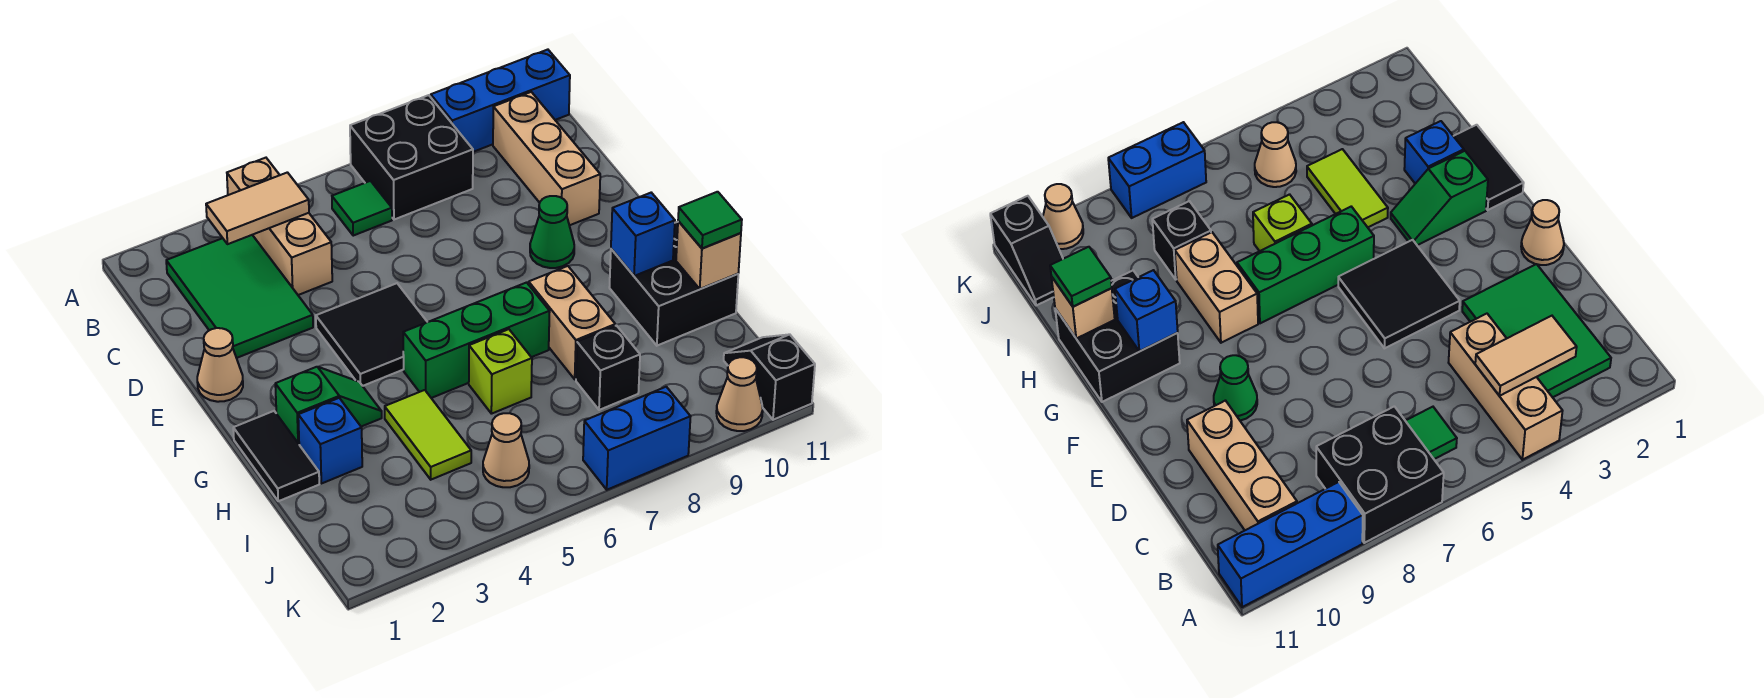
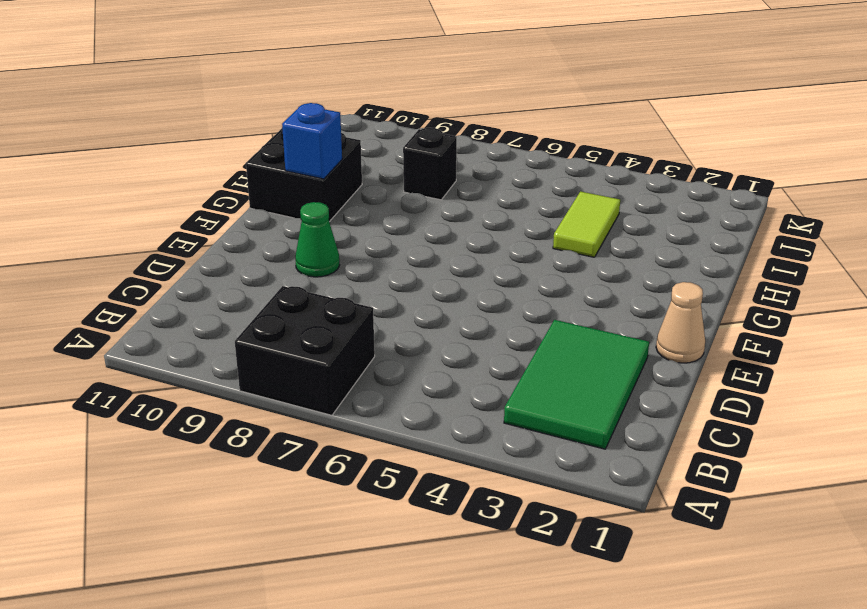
none -> tan 1x3 brick [227,158,332,295]
none -> blue 1x3 brick [431,50,570,152]
none -> green 1x1 tile [332,181,392,236]

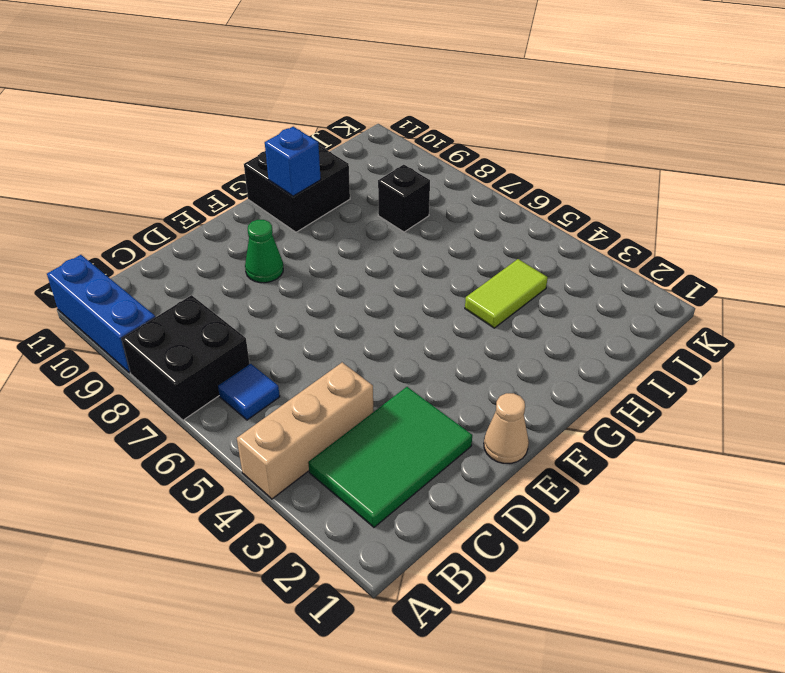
blue 1x1 tile [218,364,280,420] -> green 1x1 tile [332,181,392,236]
none -> tan 1x3 brick [493,92,600,225]
none -> black 2x2 tile [316,283,427,386]
none -> black 1x2 tile [233,411,319,501]

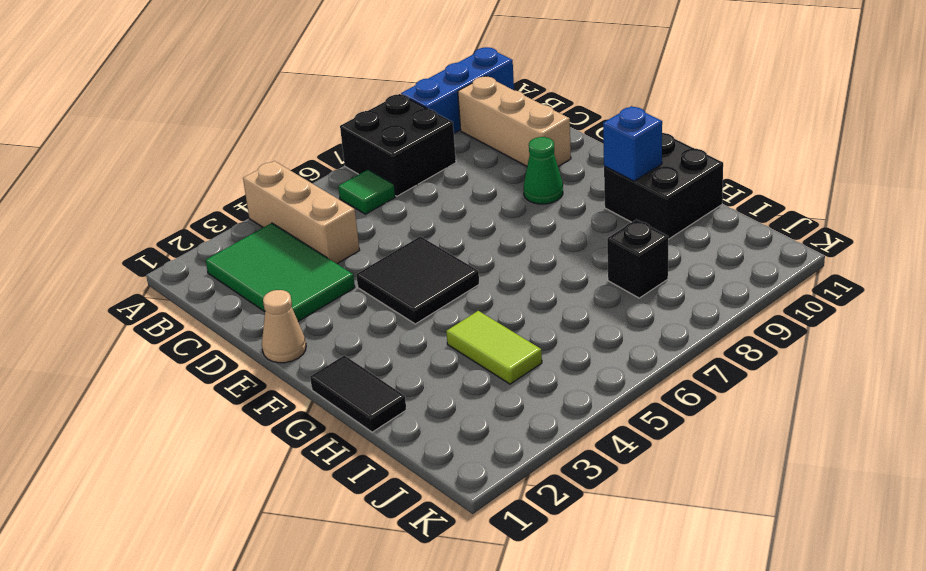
none -> green 1x2 slope [275,367,382,444]
none -> green 1x3 brick [403,283,550,398]
none -> tan 1x2 brick [529,266,615,379]

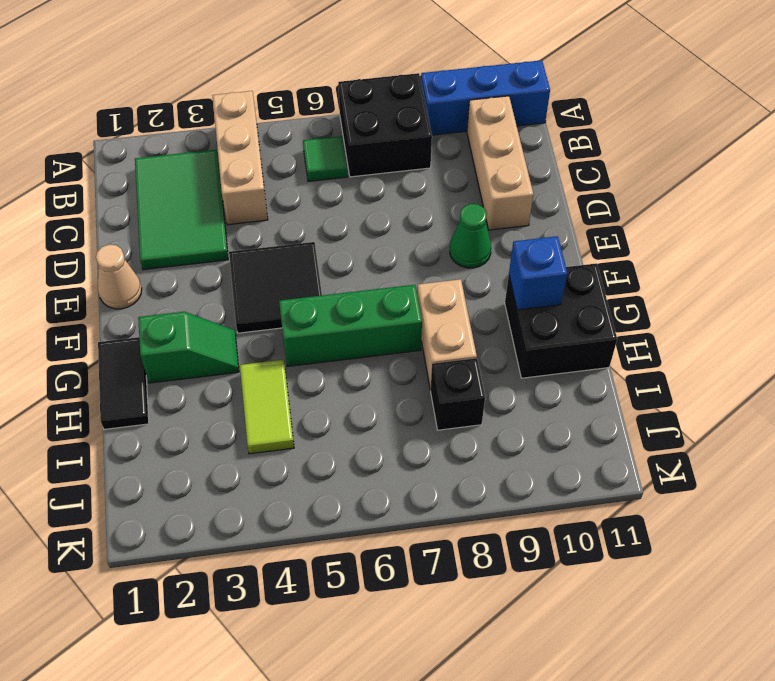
none -> blue 1x1 brick [298,398,362,484]
none -> lime 1x1 brick [469,329,532,414]
none -> tan 1x1 cone [483,413,529,487]

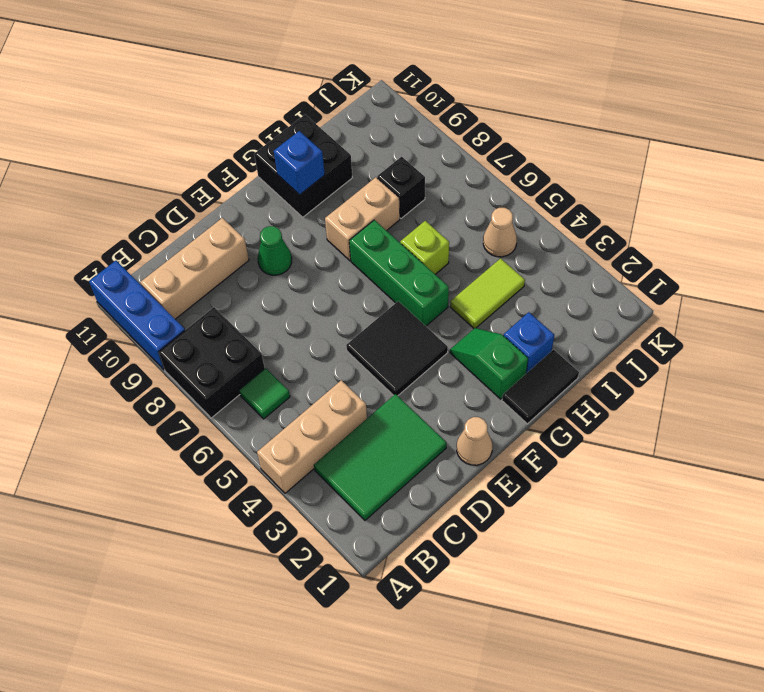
none -> black 1x2 slope [724,334,815,420]
none -> blue 1x2 brick [583,387,691,490]
none -> tan 1x1 cone [716,357,763,431]

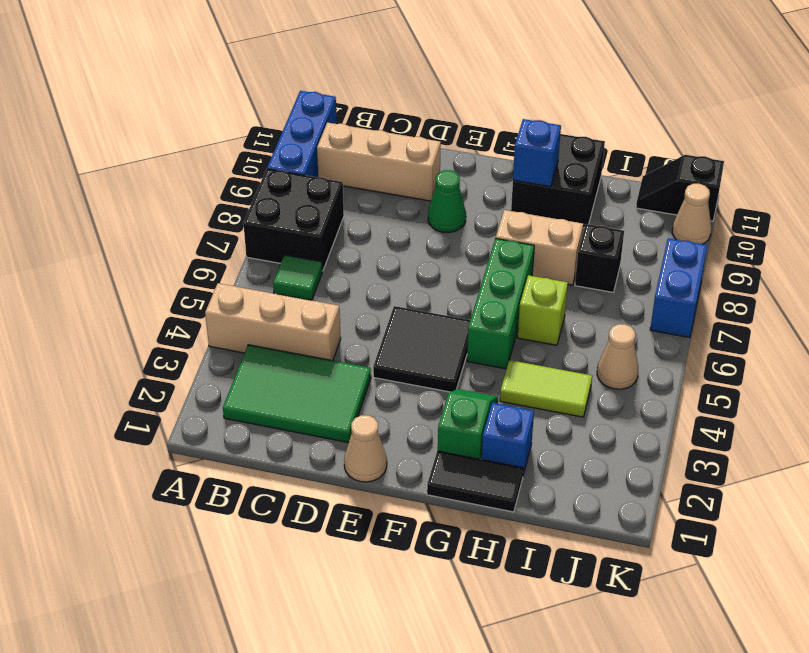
none -> tan 1x2 tile [206,172,309,244]
none -> tan 1x1 brick [676,221,741,289]
none -> green 1x1 tile [678,192,742,249]

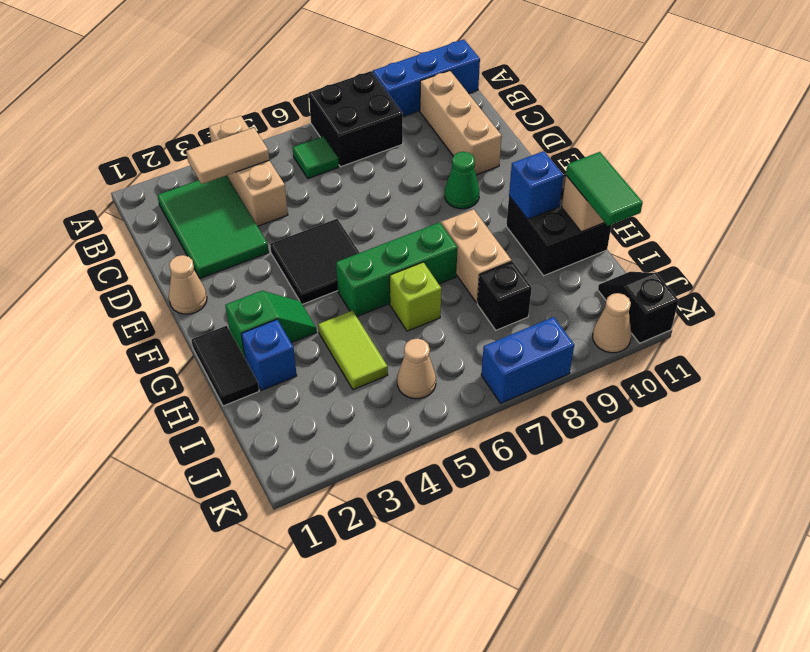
green 1x2 tile [566,152,643,226] -> green 1x1 tile [678,192,742,249]

